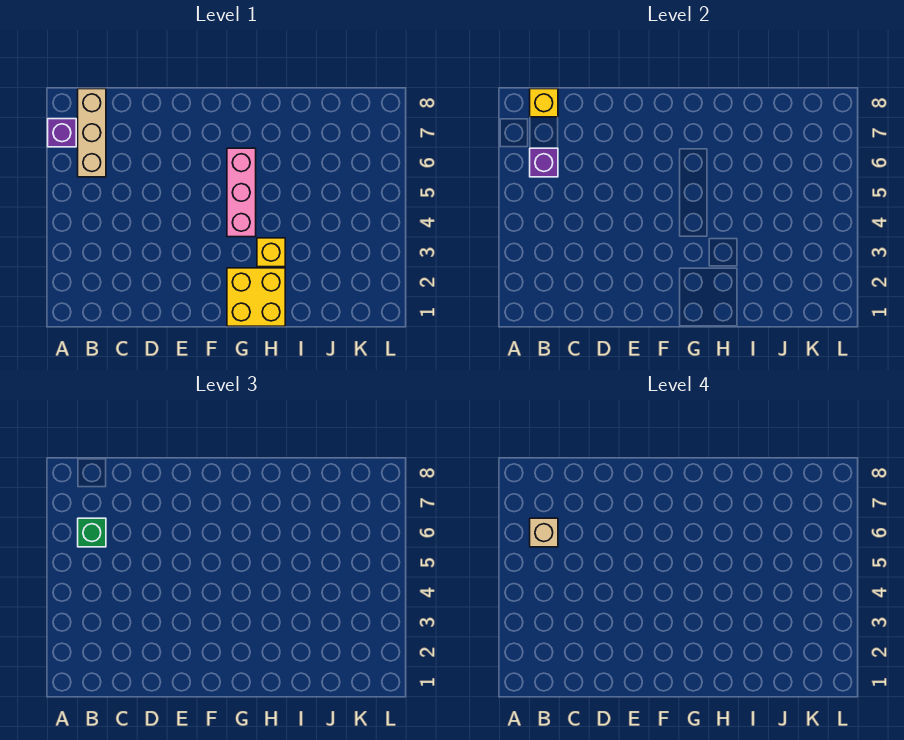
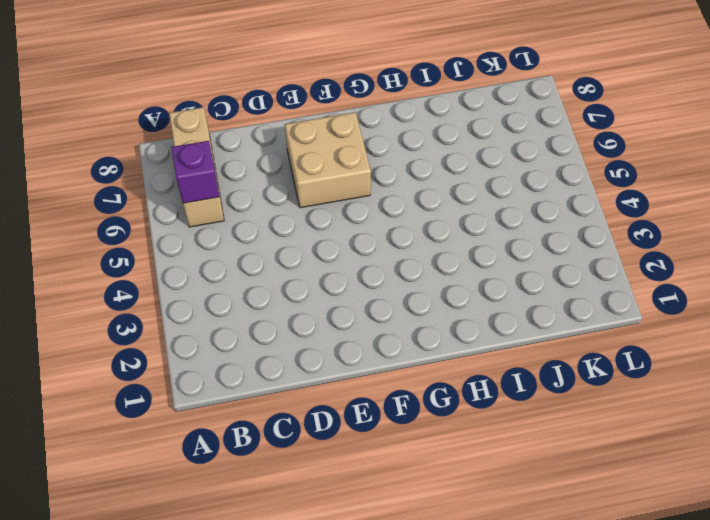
tan 2x2 brick [285,112,371,208] -> none
none -> purple 1x1 brick [48,119,76,147]
none -> yellow 2x2 brick [227,268,285,326]

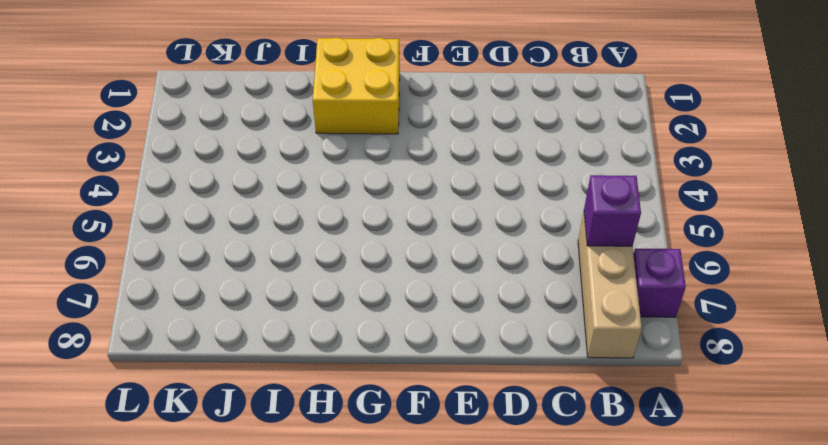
none -> pink 1x3 brick [227,148,256,237]
none -> yellow 1x1 brick [257,238,285,267]

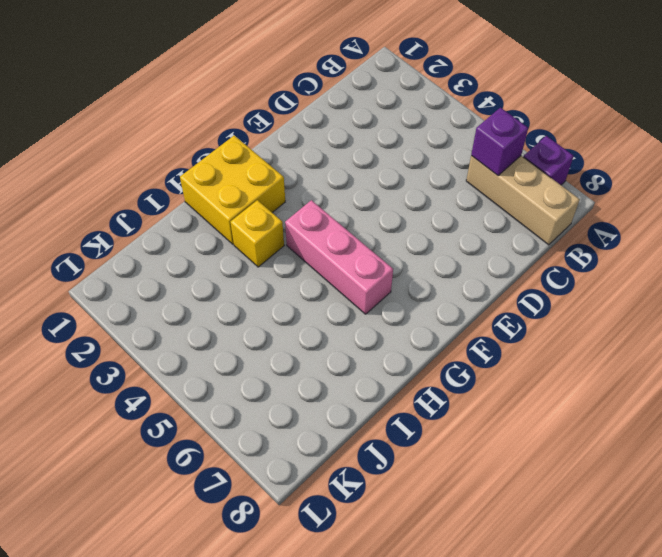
none -> yellow 1x1 brick [530,89,558,117]
none -> green 1x1 brick [78,518,106,547]

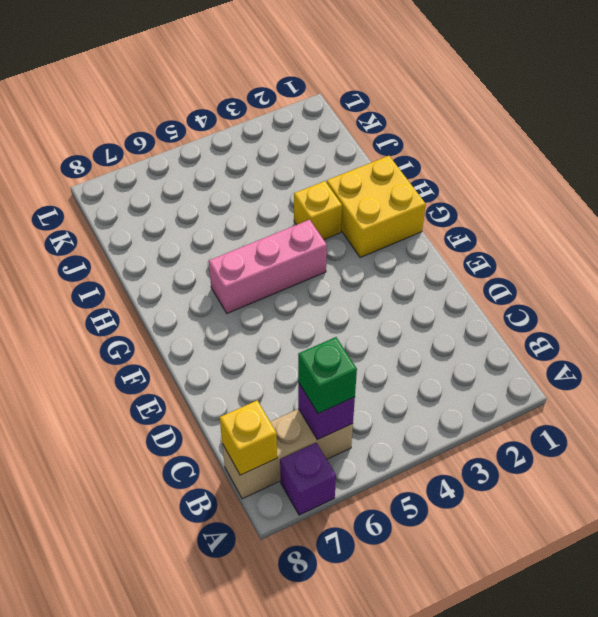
none -> tan 1x1 brick [530,518,558,547]

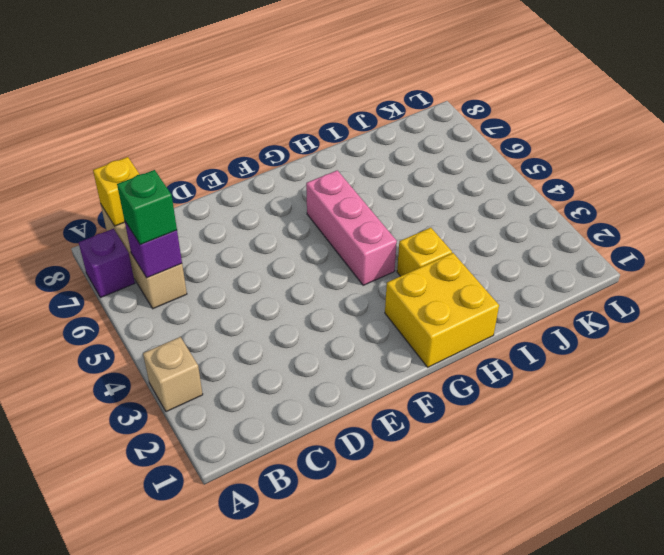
tan 1x1 brick [143,337,203,412] -> tan 1x1 brick moved to [530,518,558,547]

